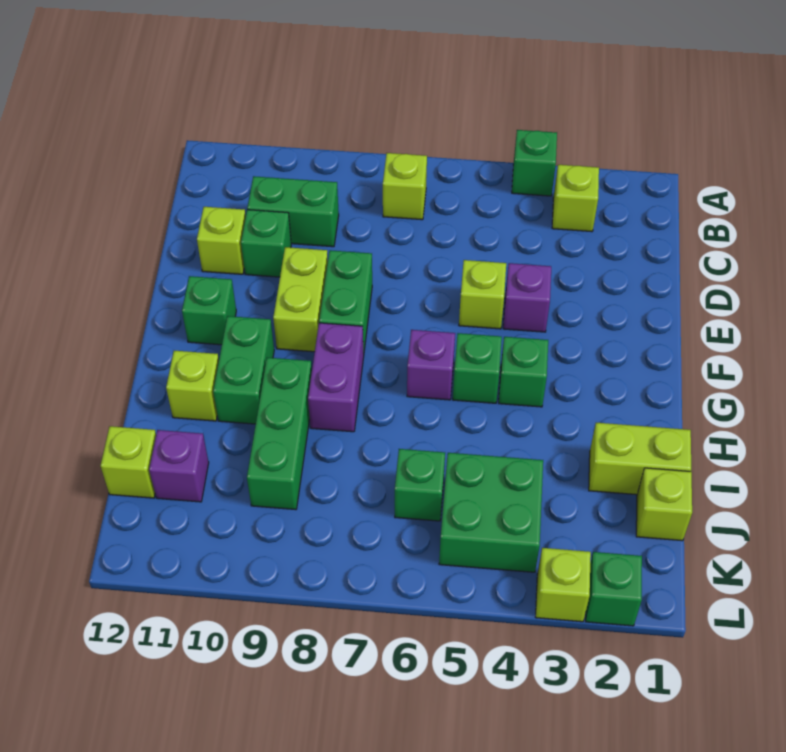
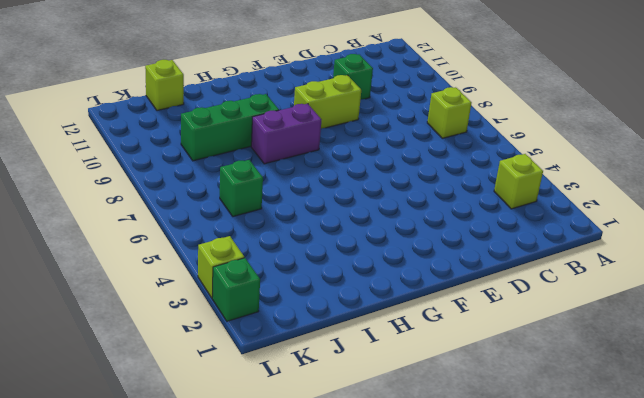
none -> green 1x1 brick [512,130,557,196]
none -> green 1x2 brick [247,176,339,247]
none -> lime 1x1 brick [197,207,246,274]

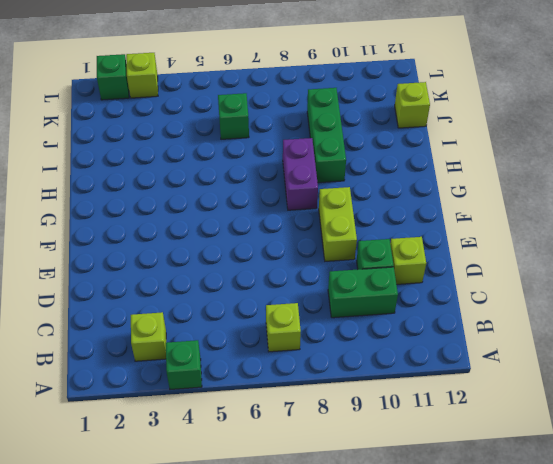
none -> purple 1x1 brick [503,263,551,332]
none -> lime 1x1 brick [459,260,506,329]
none -> green 1x2 brick [319,250,372,353]

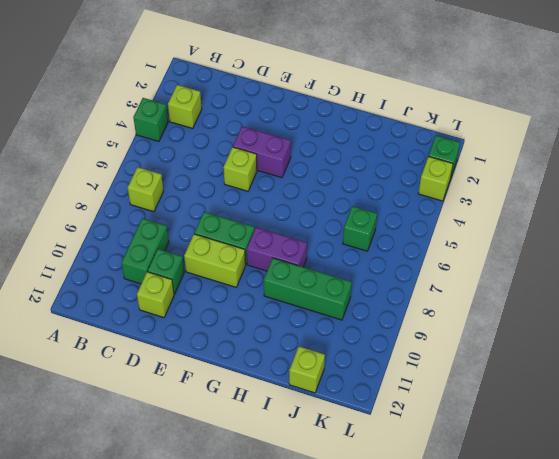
purple 1x2 brick [233,126,291,178] -> purple 1x1 brick [503,263,551,332]
none -> green 1x1 brick [182,276,236,345]
none -> green 1x1 brick [499,337,548,407]
none -> green 1x1 brick [453,333,502,403]

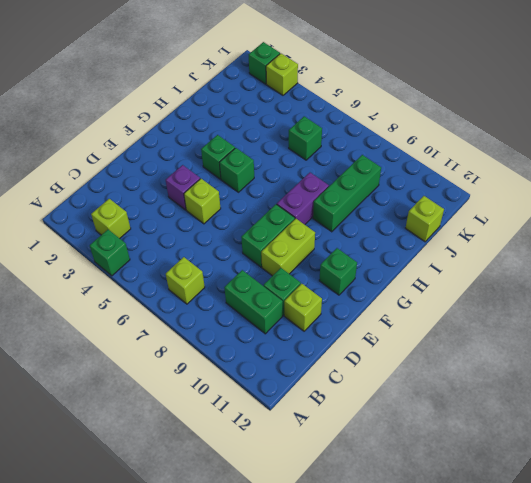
none -> purple 1x1 brick [407,330,455,400]
none -> green 1x2 brick [213,316,274,424]
none -> lime 1x1 brick [166,351,219,421]

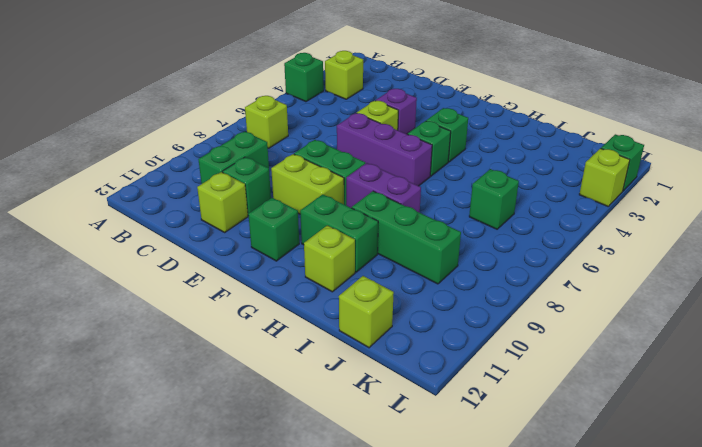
purple 1x3 brick [337,113,432,186] -> purple 1x1 brick [407,330,455,400]
none -> lime 1x2 brick [589,423,691,495]
none -> lime 1x1 brick [636,468,692,541]
none -> green 2x2 brick [439,453,543,572]

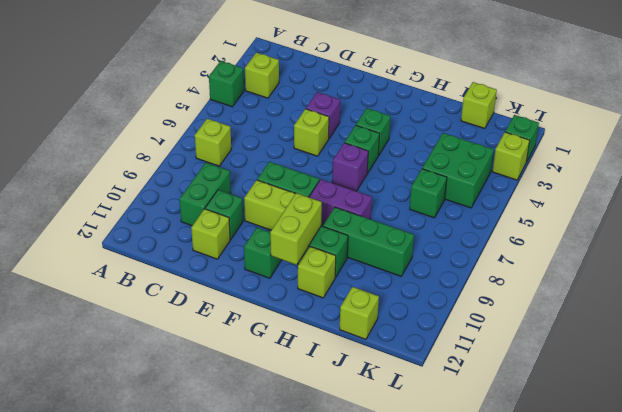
lime 1x2 brick [270,193,322,265] -> lime 1x2 brick moved to [589,423,691,495]
none -> purple 1x1 brick [149,430,209,502]

